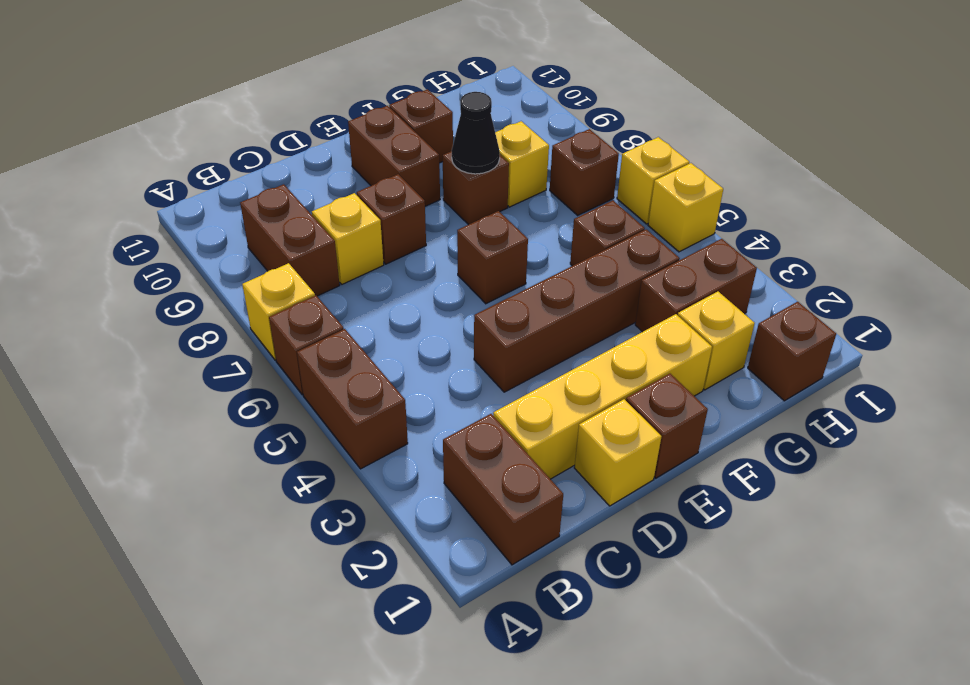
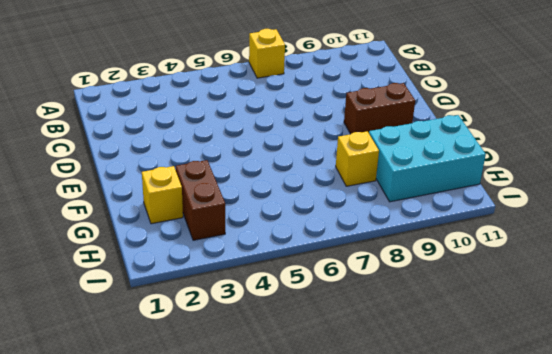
cyan 2x3 brick [369,115,486,202] -> none
none -> brown 1x2 brick [297,329,408,469]
none -> brown 1x1 brick [269,295,344,395]
none -> brown 1x2 brick [443,414,563,565]

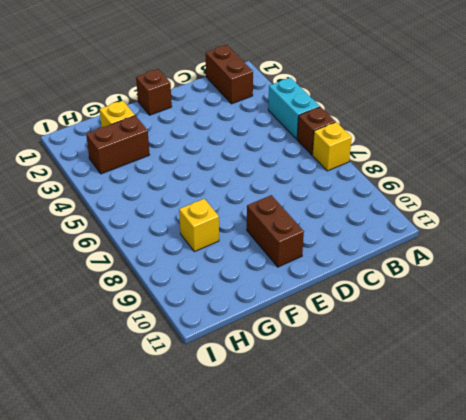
cyan 1x2 brick [268,78,320,139] -> brown 1x2 brick [297,329,408,469]
none -> brown 1x2 brick [240,184,340,296]
none -> yellow 1x4 brick [493,314,712,479]
none -> yellow 1x1 brick [312,193,384,284]

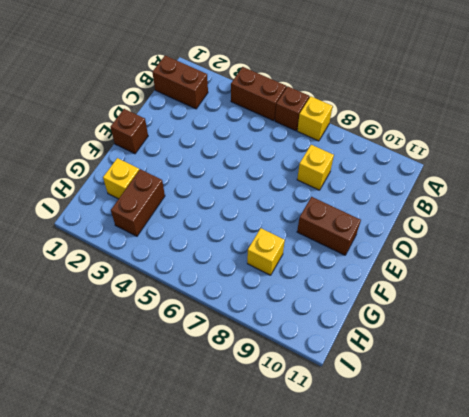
none -> brown 1x2 brick [240,184,340,296]
none -> yellow 1x4 brick [493,314,712,479]
none -> yellow 1x1 brick [574,399,661,506]

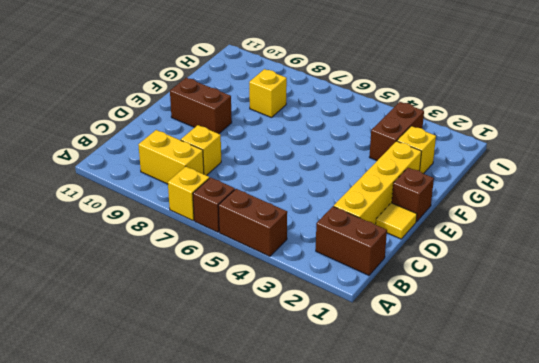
yellow 1x2 brick [138,130,204,184] -> brown 1x2 brick [240,184,340,296]
yellow 1x1 tile [376,203,417,239] -> yellow 1x1 brick [574,399,661,506]
none -> brown 1x4 brick [474,229,680,392]
none -> brown 1x1 brick [357,174,426,264]
none -> brown 1x1 brick [457,211,528,304]

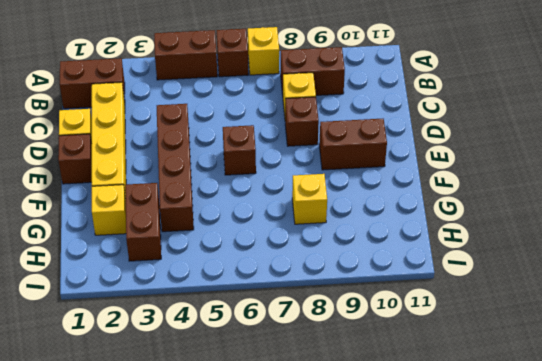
none -> brown 1x1 brick [443,151,509,225]
none -> brown 1x1 brick [389,89,453,163]
none -> brown 1x1 brick [570,201,645,266]

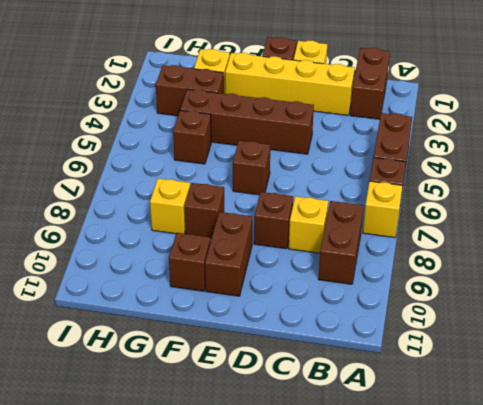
none -> brown 1x1 brick [748,302,836,401]
none -> brown 1x1 brick [550,129,619,215]
none -> yellow 1x1 brick [648,163,723,252]

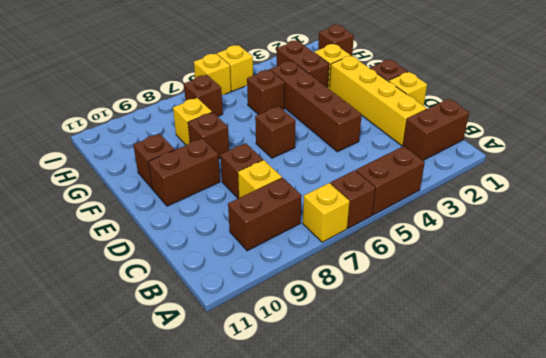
none -> black 1x1 cone [452,92,500,174]

